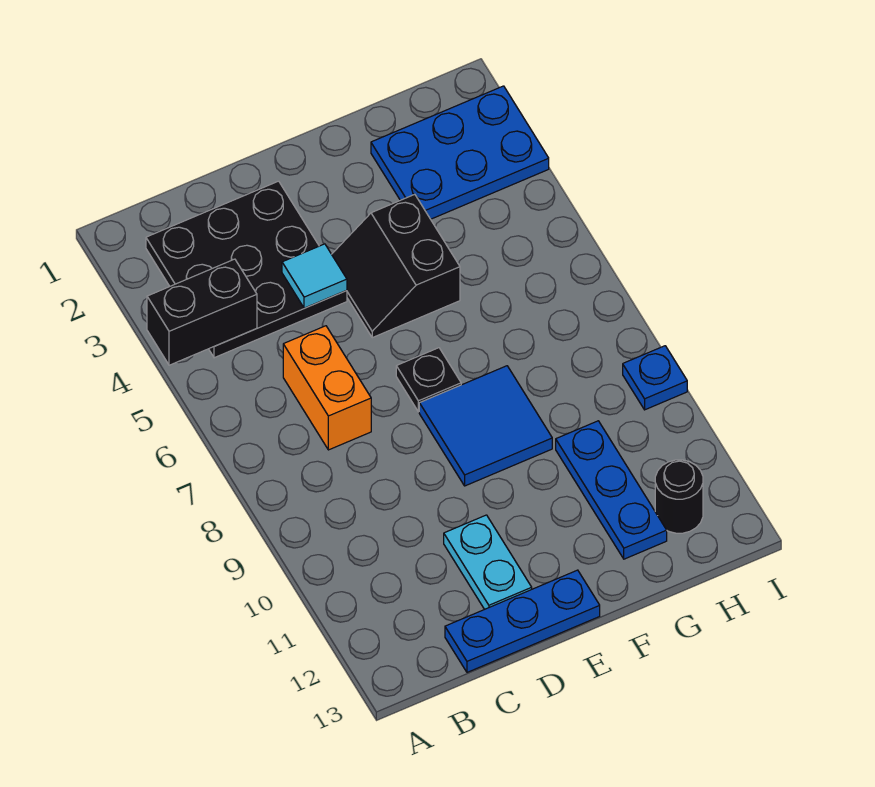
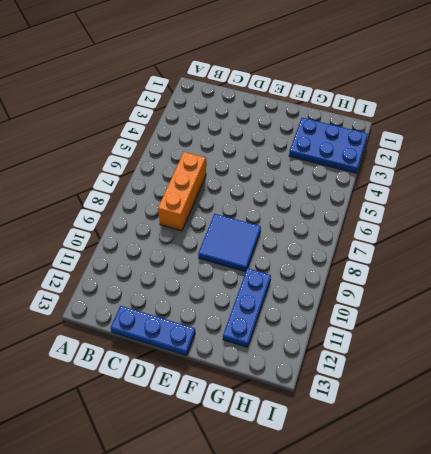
orange 1x3 brick [158,152,206,231] -> orange 1x2 brick [283,326,371,450]
none -> black 3x3 plate [146,181,347,358]
none -> cyan 1x2 plate [444,515,532,609]
none -> black 2x2 slope [332,194,460,338]

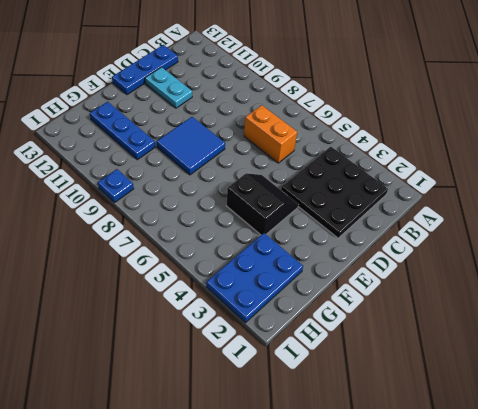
none -> black 1x1 plate [396,348,461,412]
none -> black 1x1 round brick [655,460,703,533]
none -> black 1x2 brick [147,259,257,365]

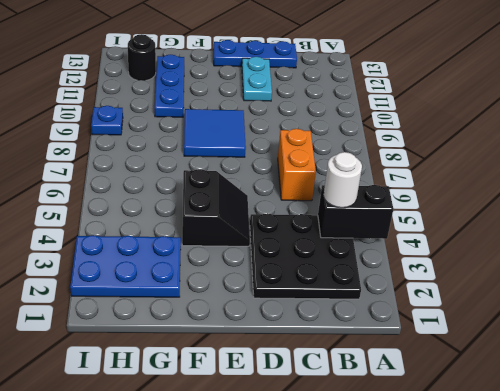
white 1x1 round brick [324,152,362,208] -> none
none -> black 1x1 plate [396,348,461,412]
none -> cyan 1x1 tile [282,244,347,308]

